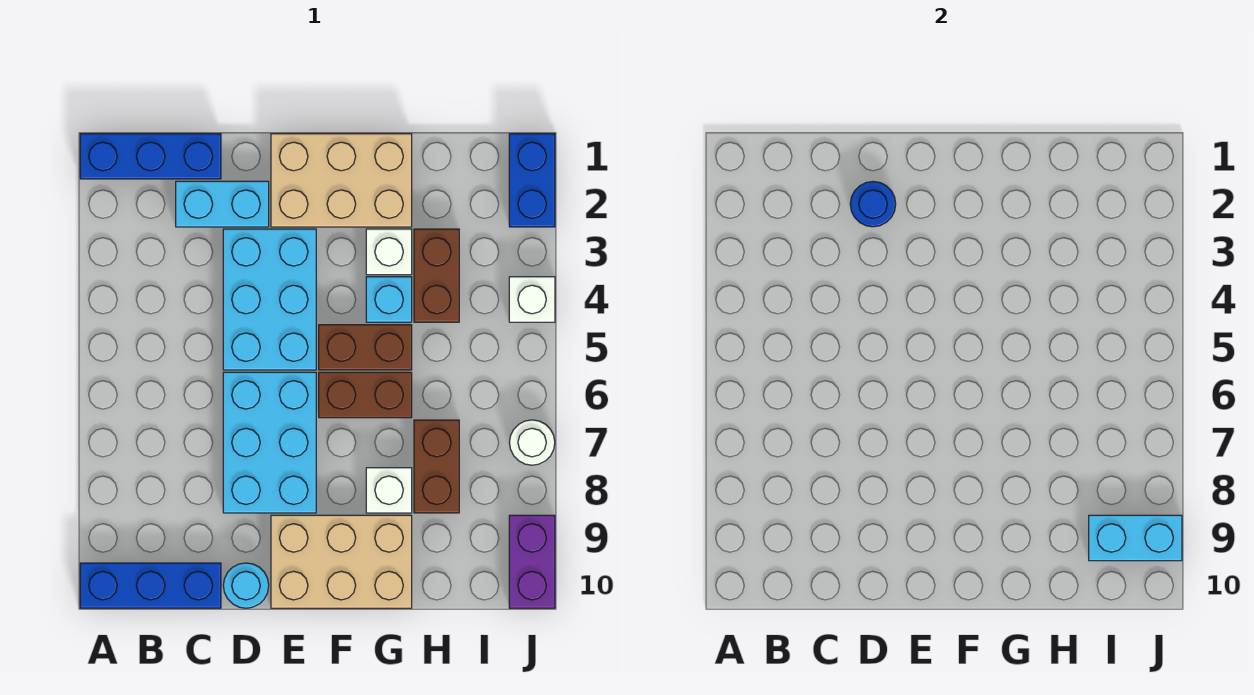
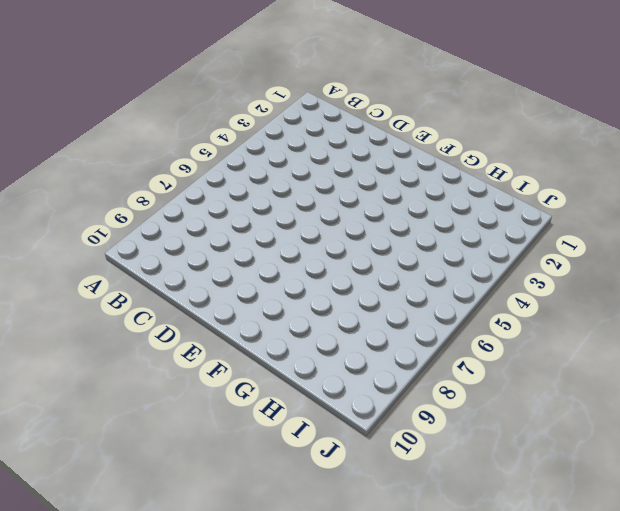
none -> blue 1x3 brick [80,134,221,179]
none -> blue 1x3 brick [80,563,221,608]
none -> cyan 1x2 brick [176,181,269,227]

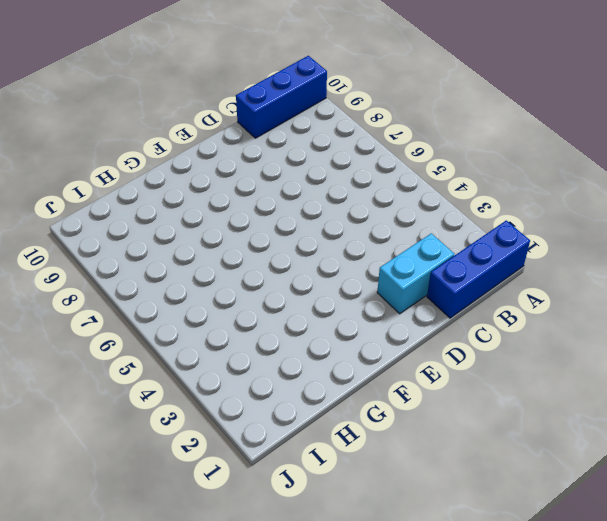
none -> cyan 2x3 brick [223,229,316,370]
none -> cyan 2x3 brick [223,372,316,513]
none -> cyan 1x1 round brick [223,563,269,608]

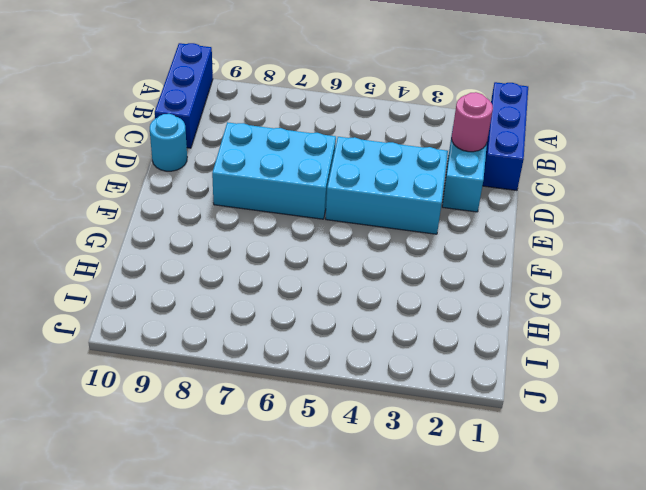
pink 1x1 round brick [452,92,493,152] -> none
none -> tan 2x3 brick [271,134,412,227]
none -> tan 2x3 brick [271,515,412,608]
none -> brown 1x2 brick [319,325,412,370]

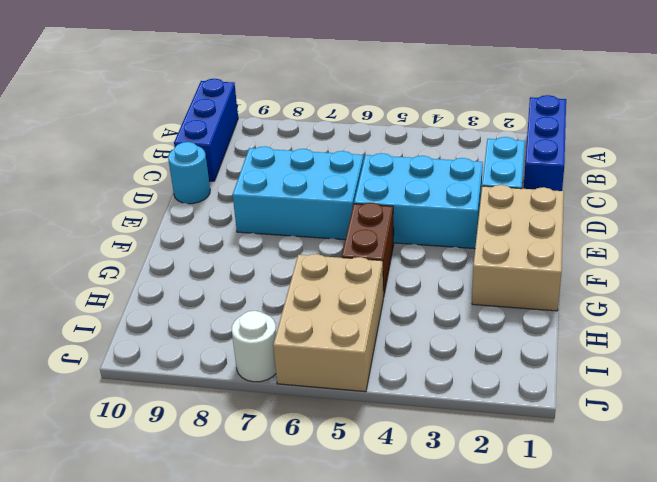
tan 2x3 brick [273,254,383,392] -> tan 2x3 brick moved to [271,515,412,608]
none -> brown 1x2 brick [319,372,412,418]
none -> white 1x1 brick [366,229,412,275]
none -> cyan 1x1 brick [366,277,412,322]

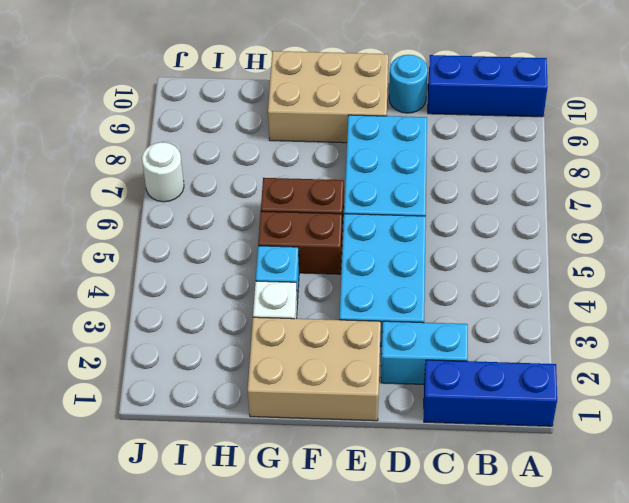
none -> white 1x1 brick [366,468,412,513]
none -> brown 1x2 brick [414,229,459,322]
none -> brown 1x2 brick [414,420,459,513]

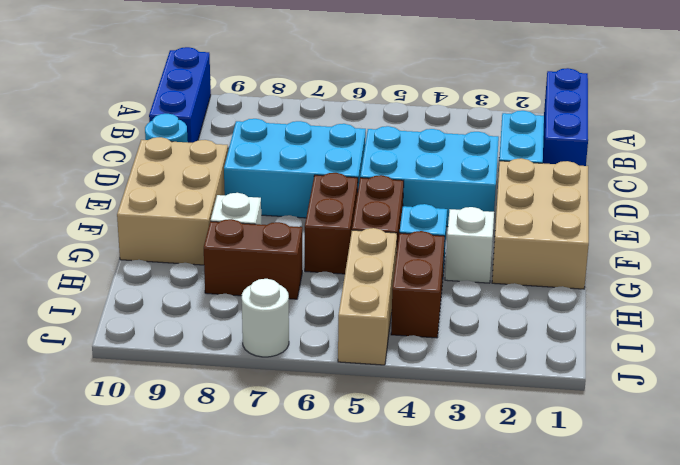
brown 1x2 brick [391,231,445,338] -> brown 1x2 brick turned to [414,229,459,322]
tan 1x3 brick [338,228,397,365] -> none
none -> blue 1x2 brick [509,134,555,227]
none -> white 1x1 brick [509,277,555,322]
none -> purple 1x2 brick [509,515,555,608]

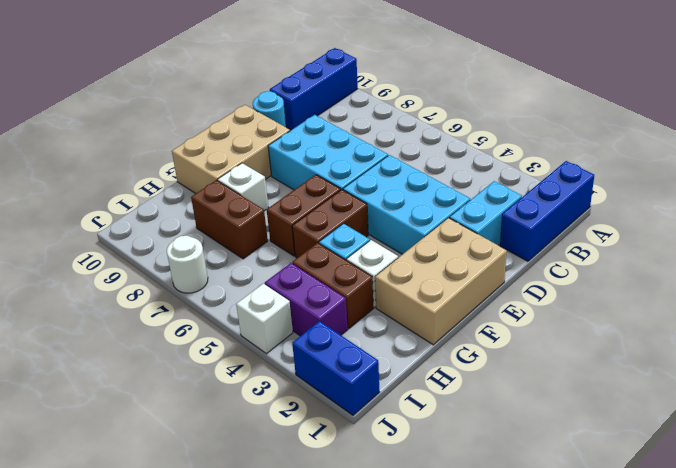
purple 1x2 brick [265,263,348,336] -> purple 1x2 brick moved to [509,515,555,608]
none -> blue 1x1 round brick [850,182,896,227]
none -> cyan 1x2 brick [1089,515,1182,561]

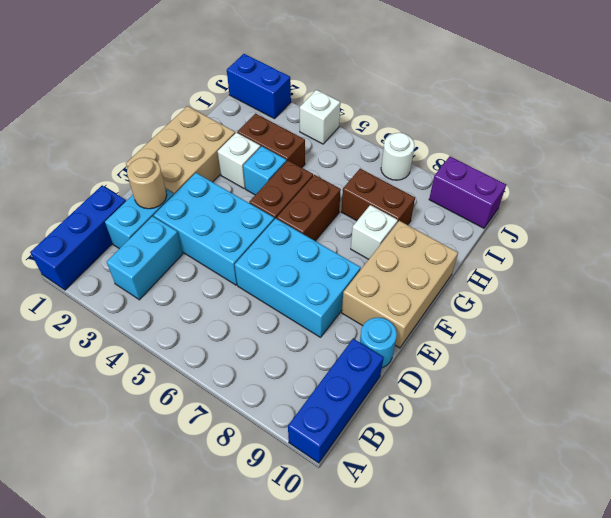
cyan 1x2 brick [107,216,183,300] -> cyan 1x2 brick moved to [1089,515,1182,561]
tan 1x1 round brick [127,157,167,209] -> blue 1x1 round brick [850,182,896,227]

